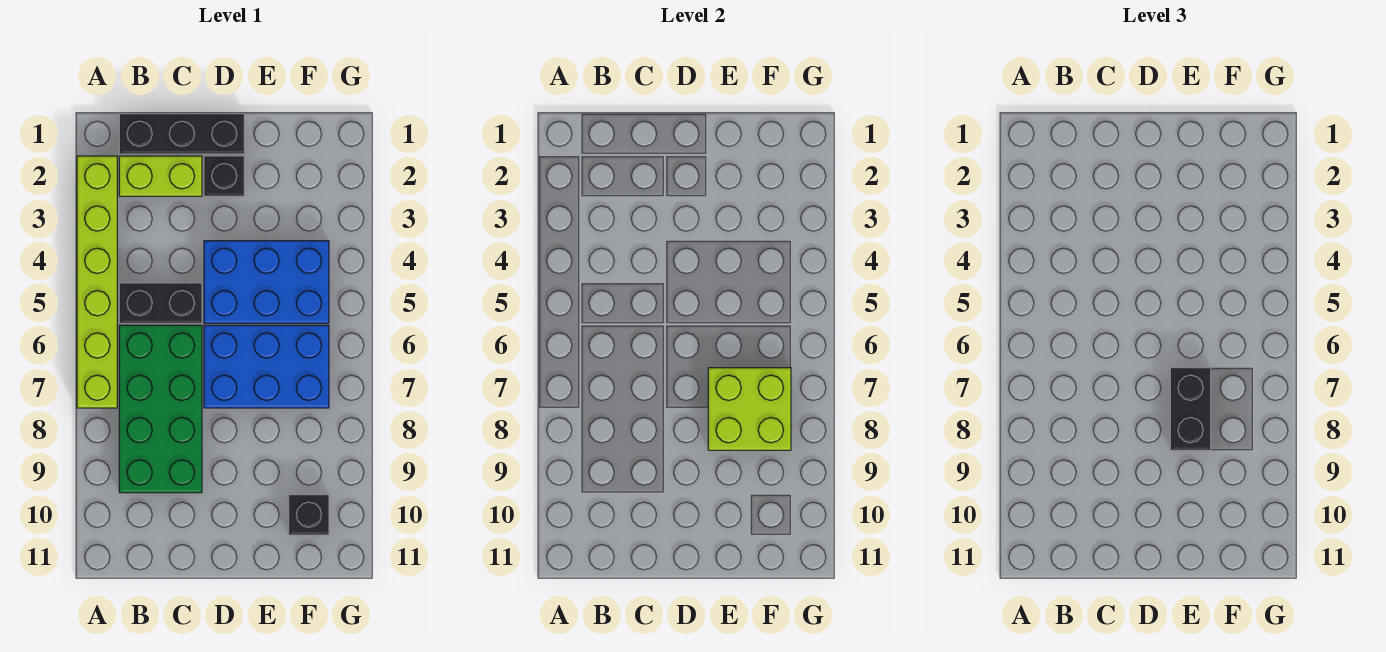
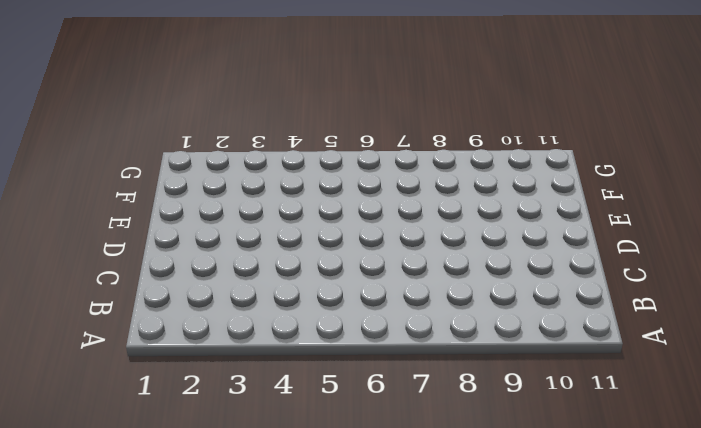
none -> lime 1x6 brick [77,156,117,408]
none -> black 1x3 brick [119,114,244,154]

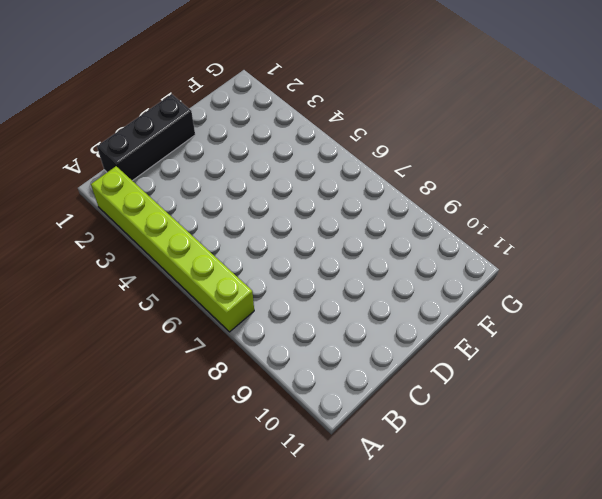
none -> lime 1x2 brick [119,156,202,196]
none -> black 1x2 brick [119,283,202,323]

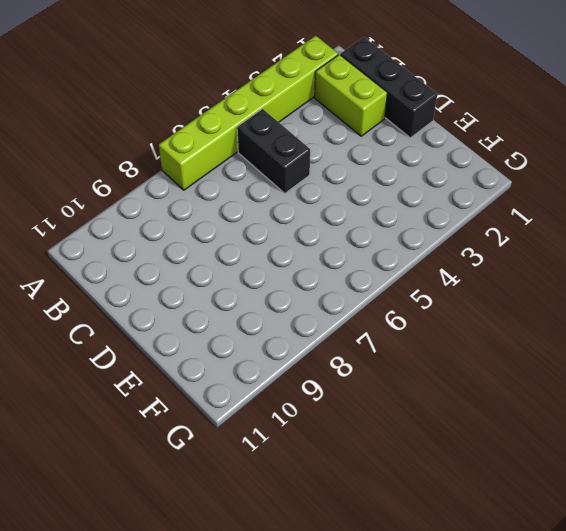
none -> green 2x4 brick [119,325,202,493]
none -> black 1x1 brick [204,156,244,196]

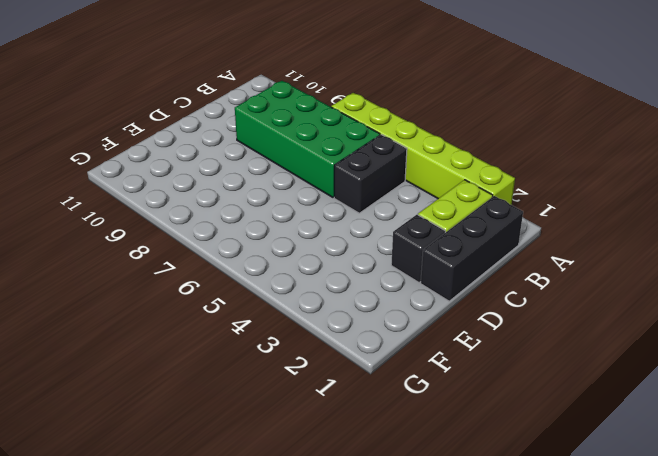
none -> blue 2x3 brick [204,241,329,323]
none -> blue 2x3 brick [204,325,329,408]

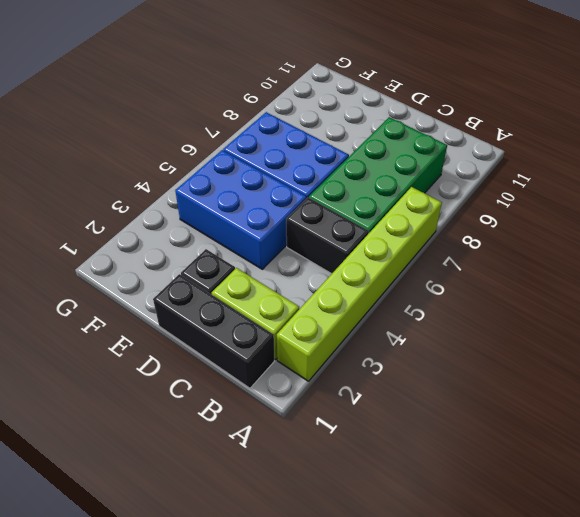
none -> black 1x1 brick [289,495,329,535]
none -> lime 2x2 brick [708,368,791,450]

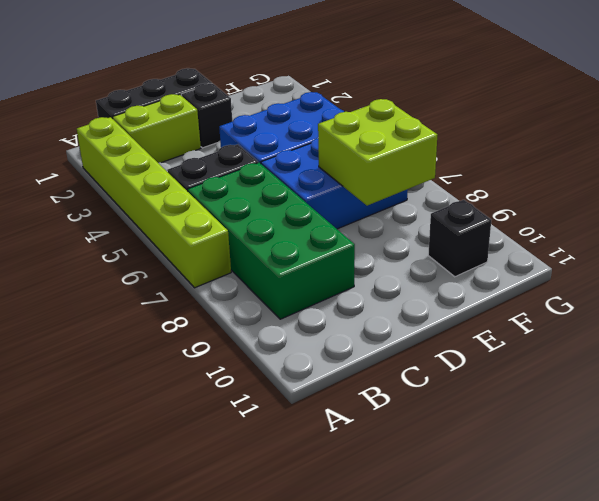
none -> black 1x2 brick [1170,368,1211,450]

